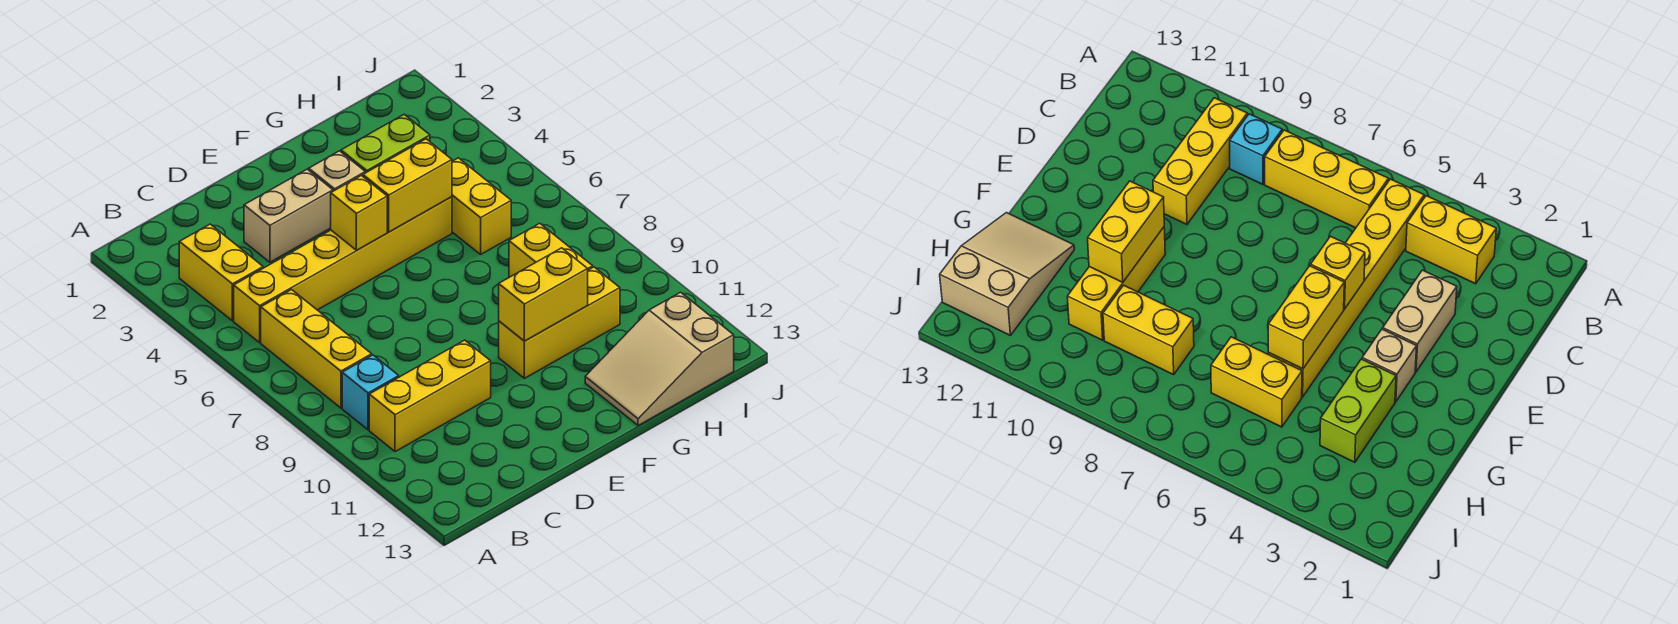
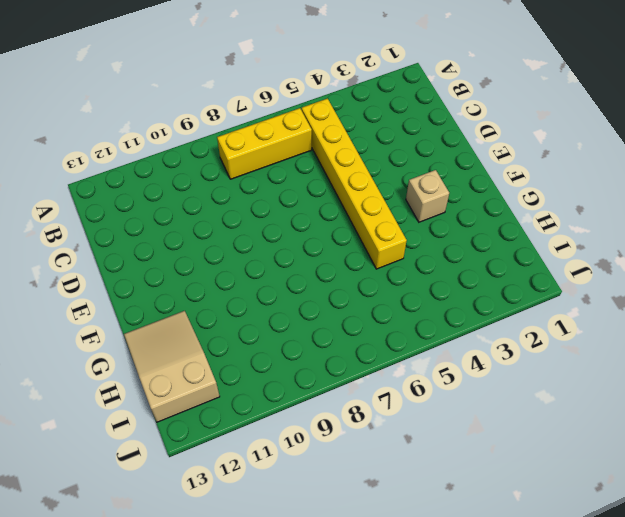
none -> yellow 1x2 brick [179,224,263,321]
none -> cyan 1x1 brick [342,355,399,430]
none -> yellow 1x3 brick [369,340,491,452]

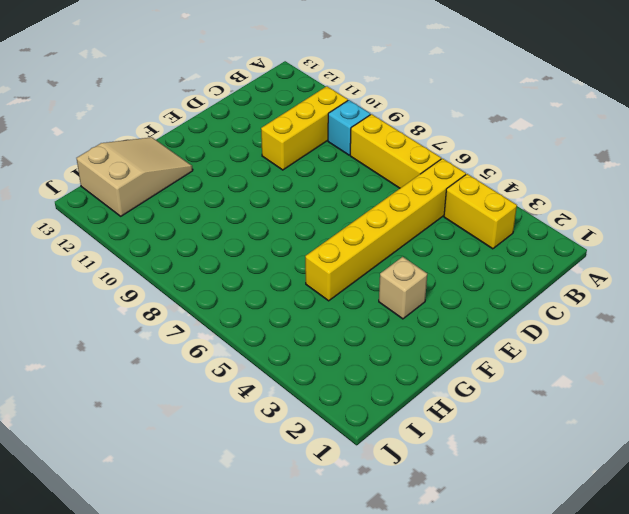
none -> tan 1x2 brick [244,169,333,262]
none -> yellow 1x3 brick [499,267,620,378]
none -> lime 1x2 brick [341,114,430,173]

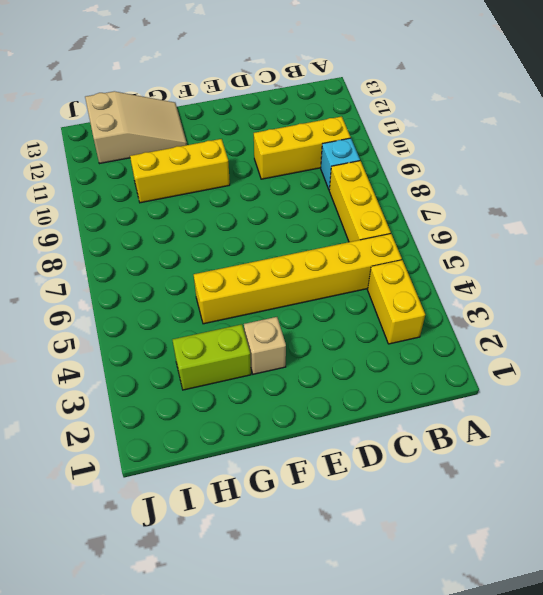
none -> tan 1x2 brick [244,169,333,262]
none -> yellow 1x2 brick [452,158,511,254]
none -> yellow 1x2 brick [509,223,593,277]

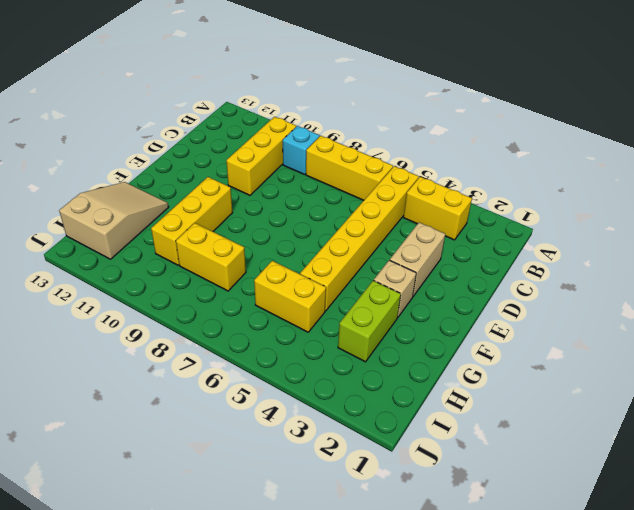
none -> yellow 1x1 brick [331,175,387,250]
none -> yellow 1x2 brick [363,139,452,232]
none -> yellow 1x2 brick [499,248,588,341]

